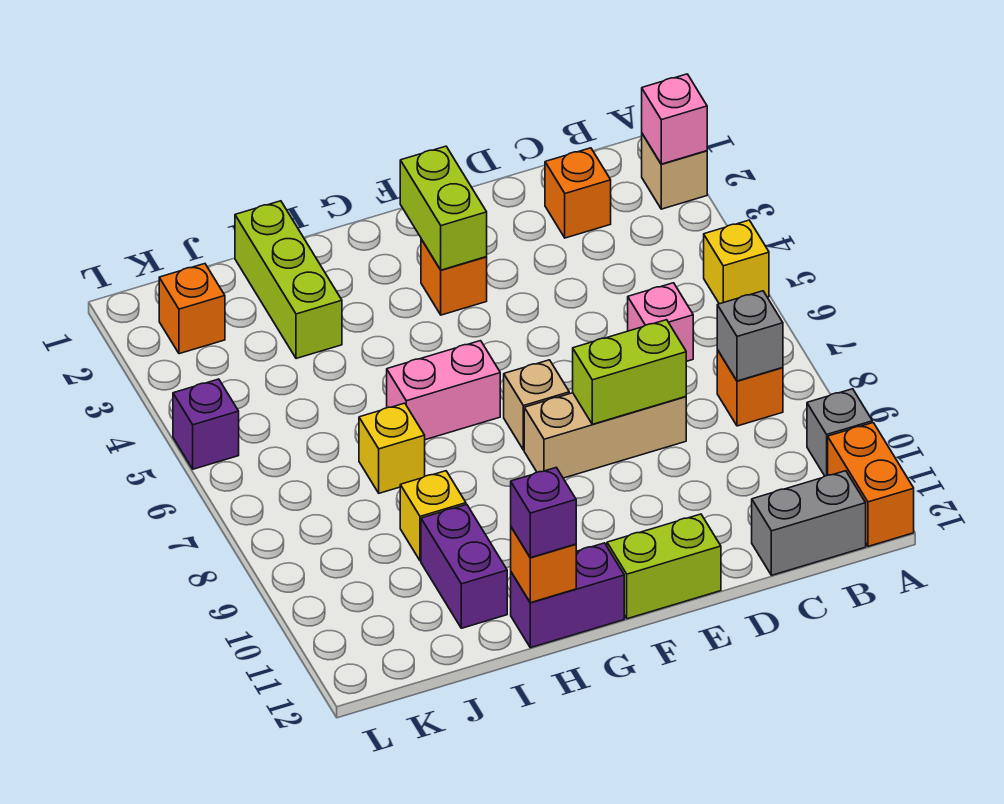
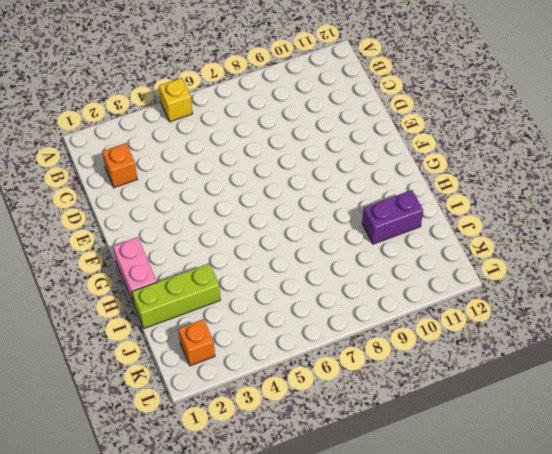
pink 1x2 brick [113,237,157,304] -> pink 1x2 brick moved to [387,341,500,440]
none -> tan 1x1 brick [642,134,707,209]
none -> grey 1x1 brick [807,389,872,476]
none -> orange 1x2 brick [828,423,914,546]

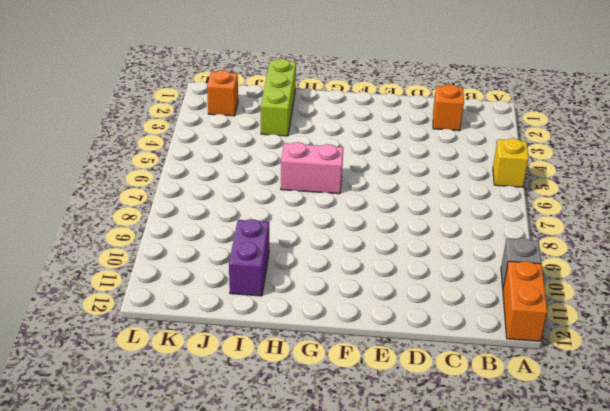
none -> tan 1x1 brick [642,134,707,209]
none -> orange 1x1 brick [717,350,783,426]
none -> grey 1x2 brick [752,471,866,575]

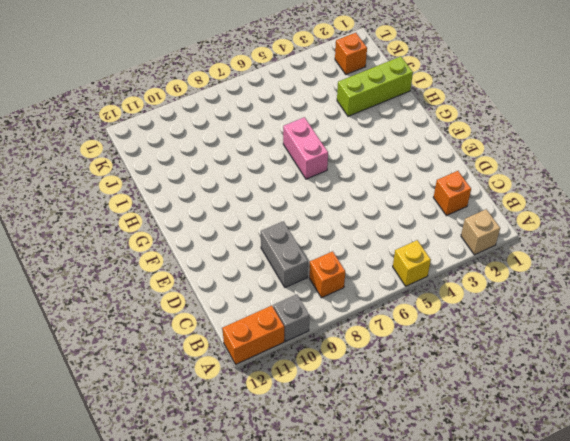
grey 1x2 brick [261,221,308,287] -> grey 1x2 brick moved to [752,471,866,575]
none -> pink 1x1 brick [628,283,693,361]
none -> tan 1x3 brick [524,393,686,478]
none -> lime 1x2 brick [607,514,721,619]

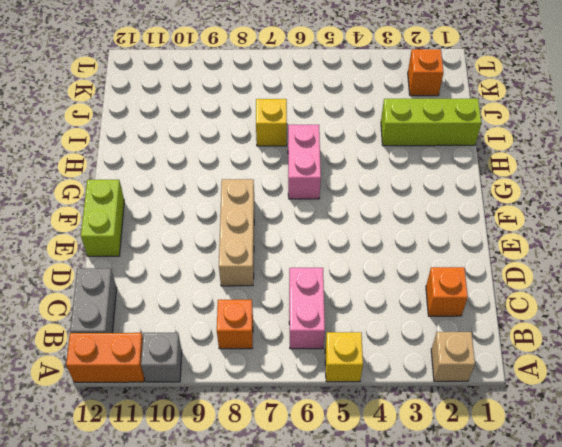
pink 1x2 brick [289,268,325,349] -> pink 1x1 brick [628,283,693,361]
none -> orange 1x1 brick [421,239,487,315]
none -> tan 1x1 brick [504,360,569,450]
none -> purple 1x2 brick [511,543,624,648]

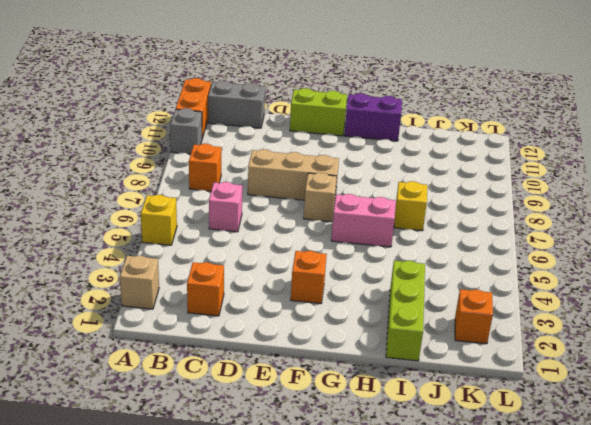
none -> yellow 1x1 brick [400,471,466,561]
none -> purple 1x2 brick [421,504,507,628]
none -> purple 1x1 brick [173,379,239,469]

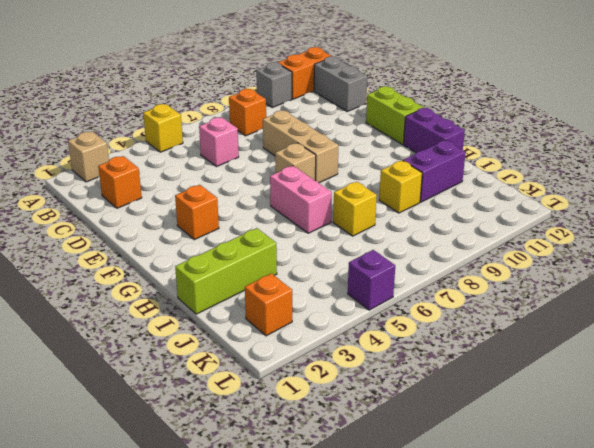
none -> pink 1x1 brick [642,74,707,164]
none -> grey 1x1 brick [717,291,783,381]
none -> lime 1x2 brick [573,320,686,424]

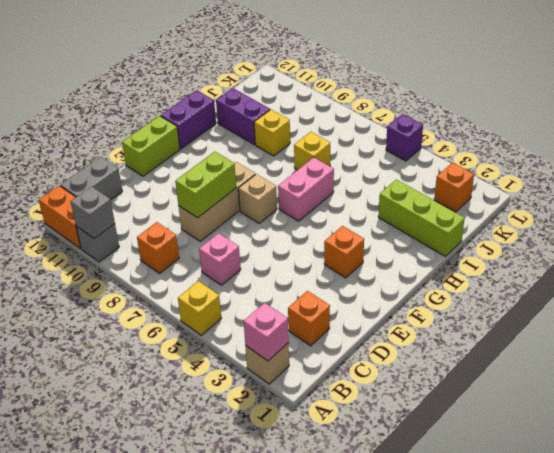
grey 1x1 brick [71,187,115,239] -> grey 1x1 brick moved to [717,291,783,381]
none -> lime 1x2 brick [400,146,487,270]
none -> orange 1x1 brick [511,527,576,603]
none -> purple 1x1 brick [511,468,576,558]

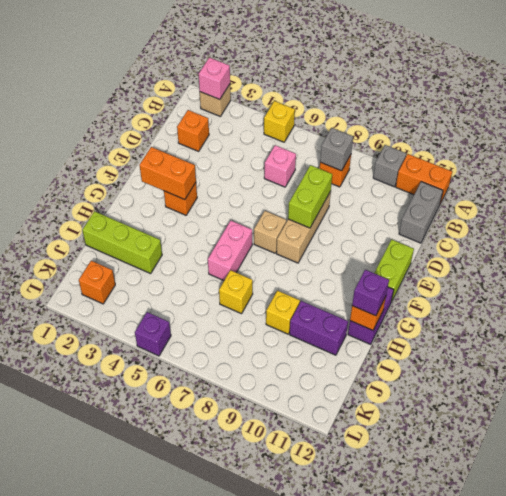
orange 1x2 brick [140,147,196,200] -> lime 1x2 brick [400,146,487,270]

